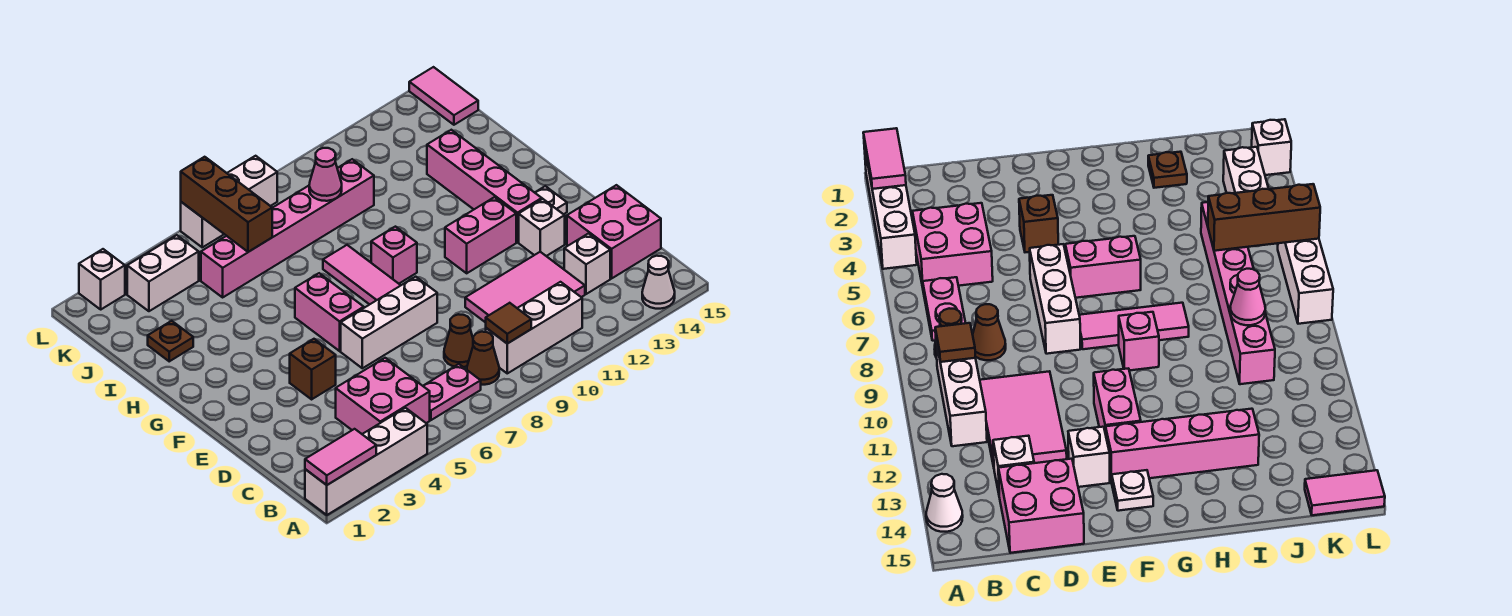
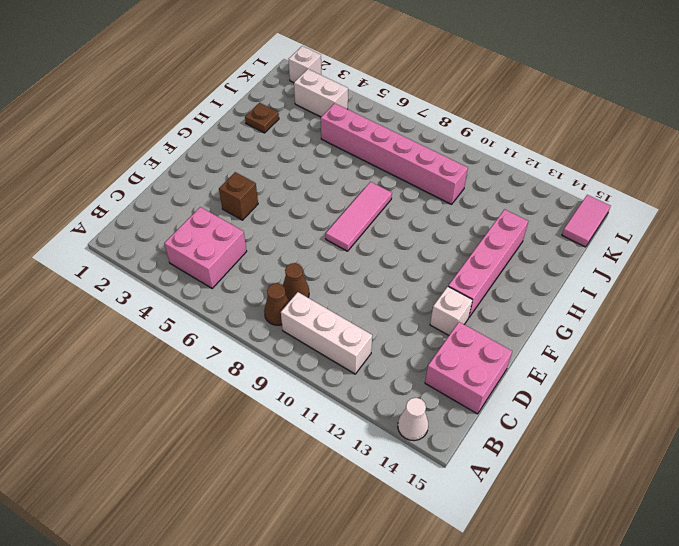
none -> white 1x4 brick [305,408,427,515]
none -> pink 1x2 plate [423,364,481,420]
none -> pink 2x3 tile [465,252,585,323]

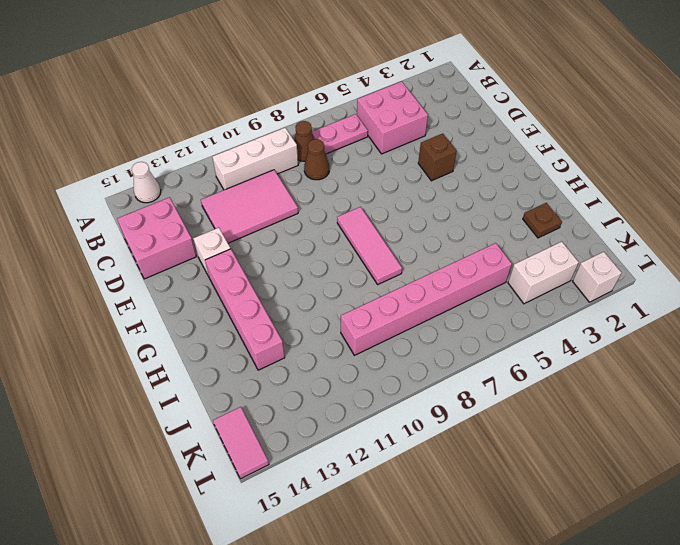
none -> white 1x4 brick [305,408,427,515]
none -> white 1x1 brick [564,234,610,294]
none -> white 1x3 brick [341,277,437,368]

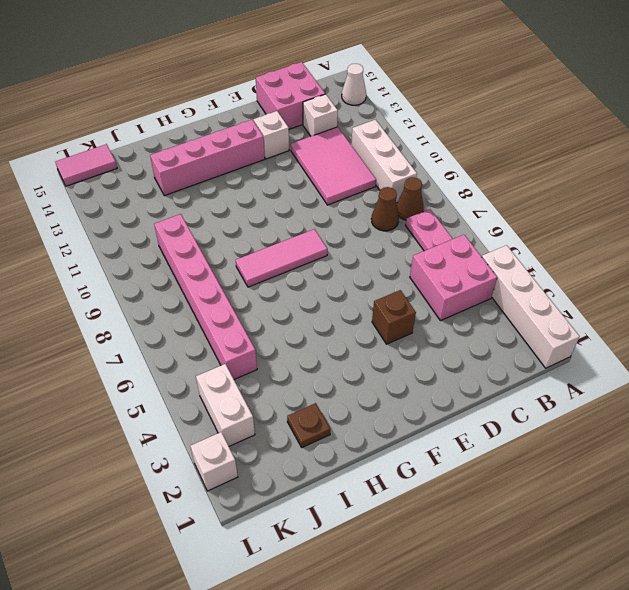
none -> white 1x3 brick [341,277,437,368]
none -> pink 1x2 brick [295,273,364,351]
none -> pink 1x2 brick [445,197,516,273]

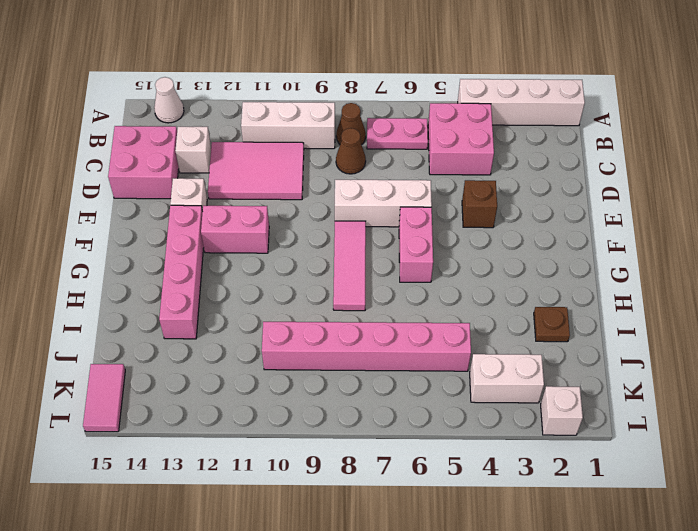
none -> white 1x1 plate [535,186,567,214]
none -> pink 1x1 brick [371,227,417,284]
none -> white 1x3 brick [181,156,277,247]

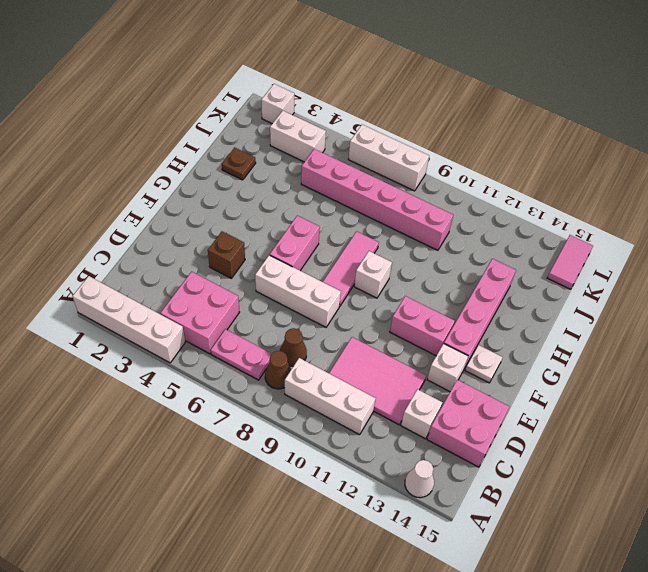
white 1x1 brick [354,251,392,298] -> pink 1x1 brick [371,227,417,284]
none -> pink 1x2 tile [305,429,376,485]
none -> brown 1x1 tile [486,303,531,344]
none -> brown 1x3 brick [181,157,272,252]

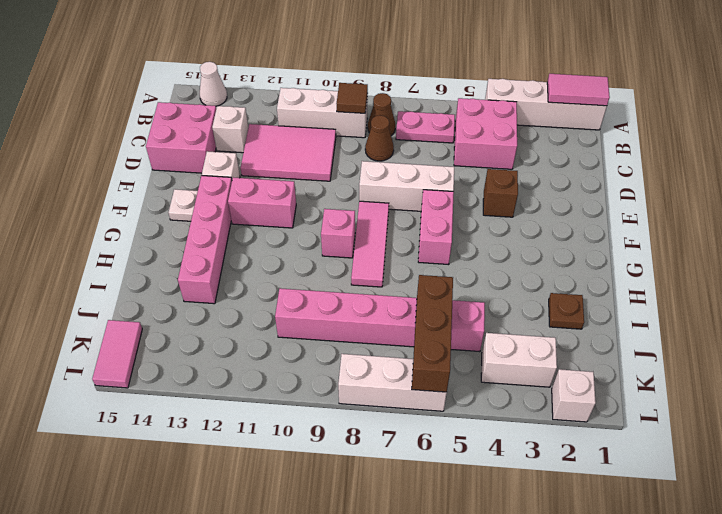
none -> pink 1x1 cone [309,148,342,201]

